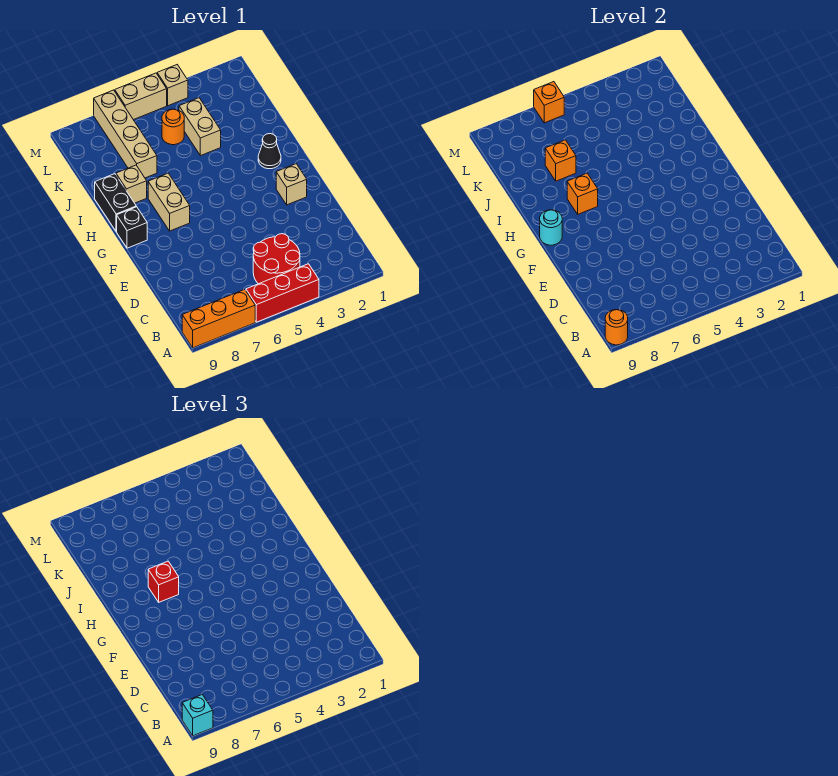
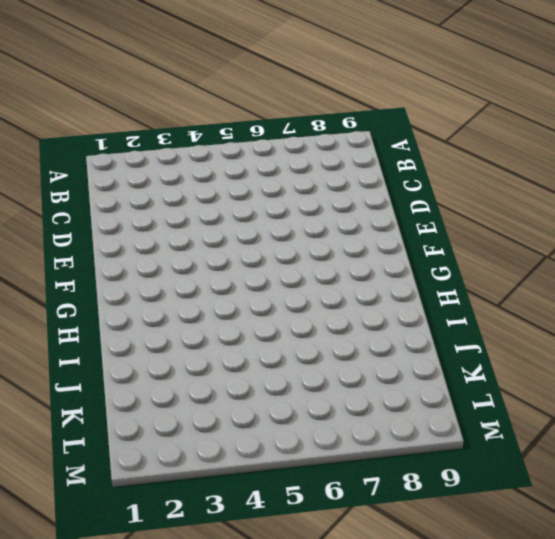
none -> red 1x3 brick [246,264,319,322]
none -> orange 1x3 brick [182,289,255,348]
none -> red 2x2 round brick [253,234,300,284]

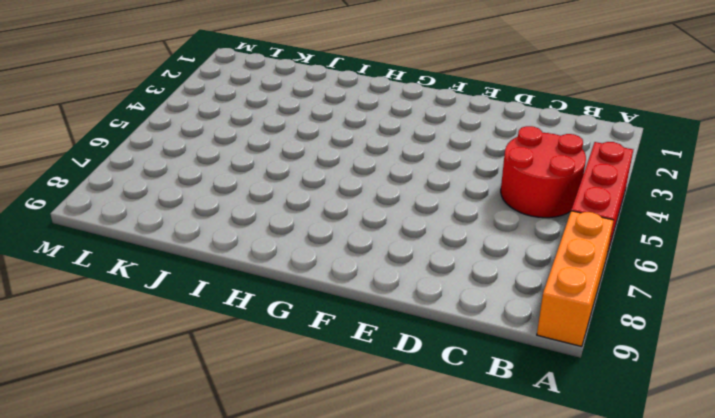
none -> tan 1x1 brick [276,164,307,205]
none -> tan 1x2 brick [148,173,190,231]
none -> black 1x1 brick [117,207,147,248]

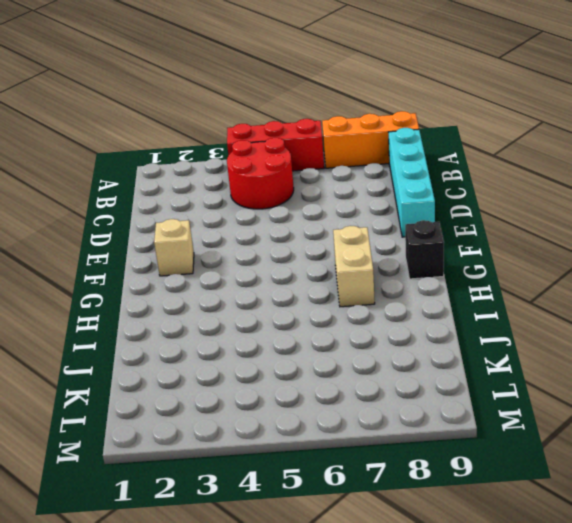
cyan 1x4 brick [389,128,435,237] -> none
none -> black 1x1 cone [258,134,281,169]
none -> black 1x2 brick [95,174,136,232]
none -> tan 1x1 brick [116,165,147,203]

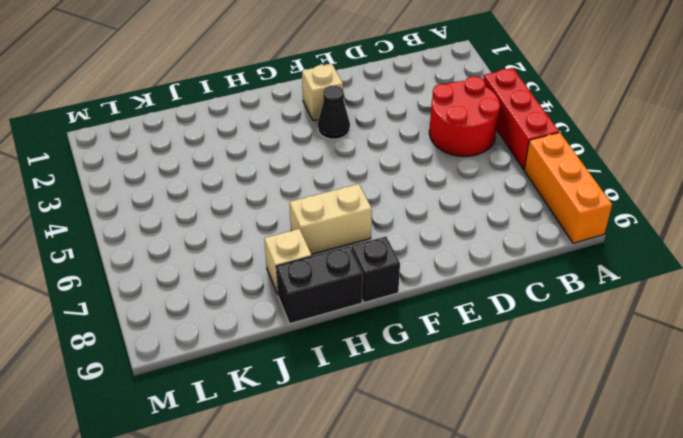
black 1x1 cone [318,86,350,139] -> black 1x1 cone moved to [258,134,281,169]
none -> tan 1x2 brick [179,98,221,156]
none -> tan 1x4 brick [94,90,157,178]
none -> orange 1x1 round brick [162,109,184,145]

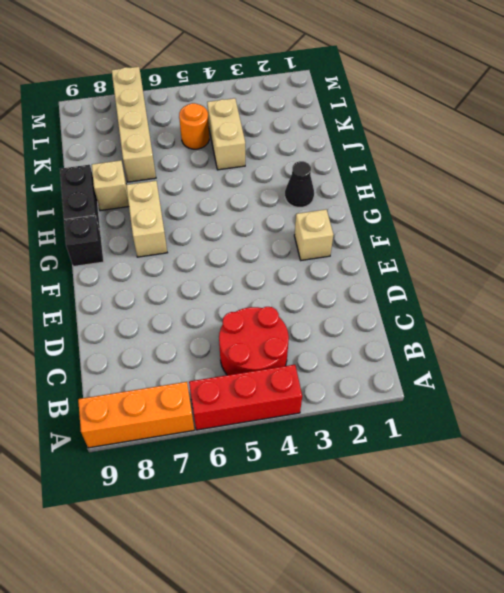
none -> tan 1x1 brick [157,65,188,106]
none -> tan 1x2 brick [115,73,167,120]
none -> orange 1x1 round brick [605,310,628,345]

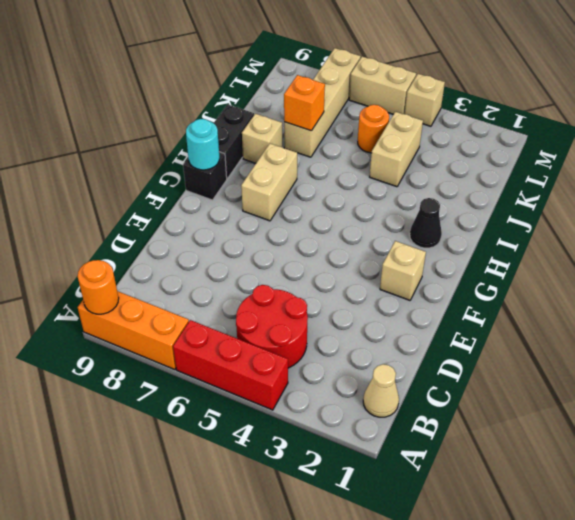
tan 1x1 cone [363,364,399,417] -> none
none -> orange 1x1 brick [567,173,598,214]
none -> orange 1x1 brick [534,82,564,123]
none -> cyan 1x1 brick [182,695,213,736]

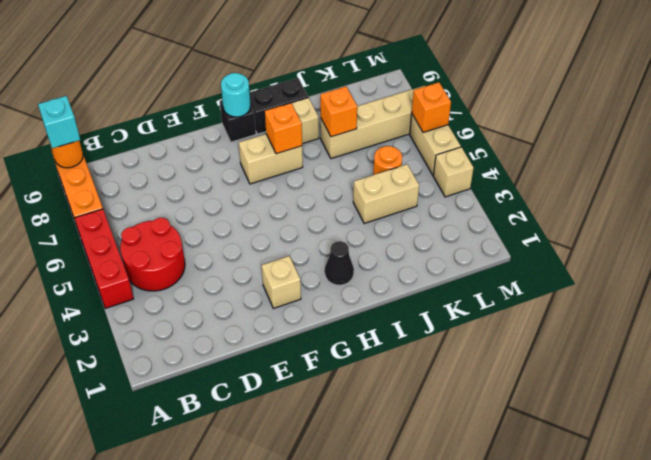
none -> red 1x1 brick [148,561,179,602]

